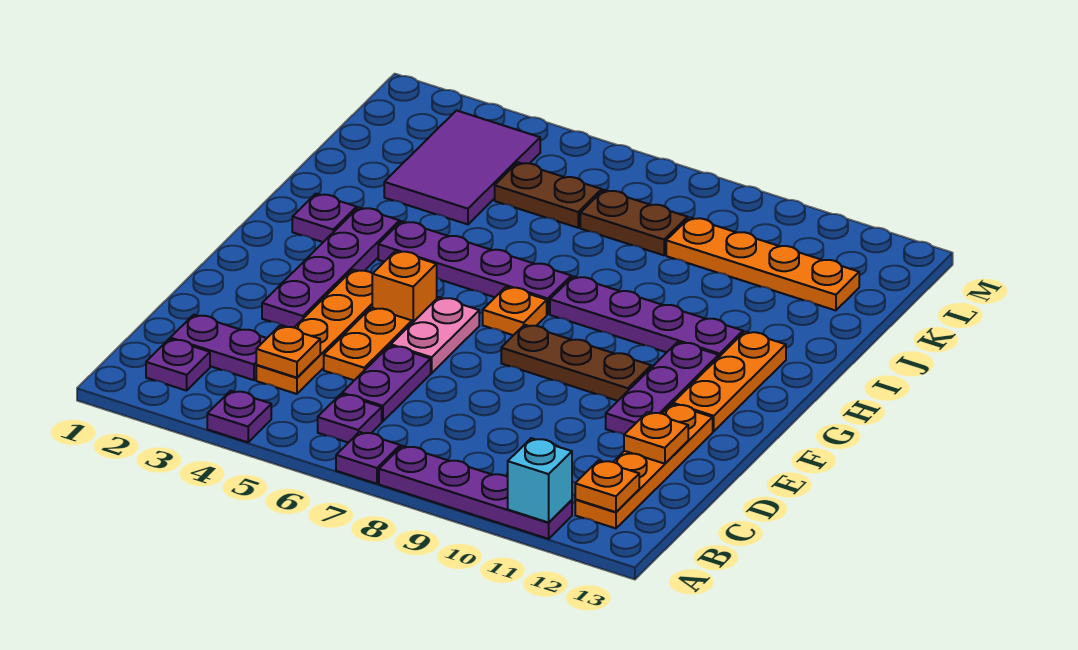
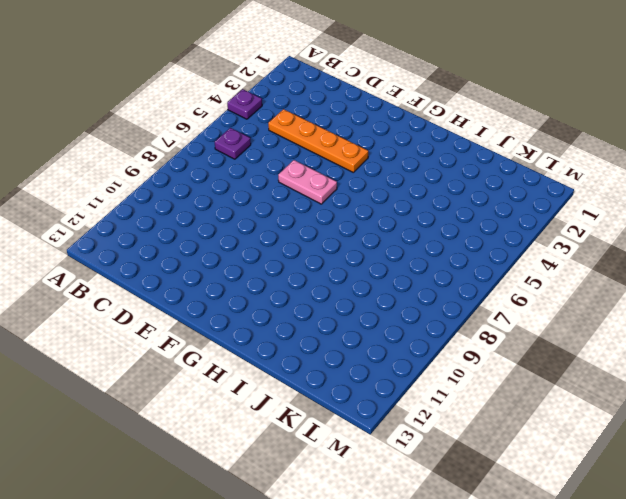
none -> purple 1x1 plate [336,432,400,484]
none -> purple 1x4 plate [379,446,572,539]
none -> purple 1x1 plate [146,339,210,391]

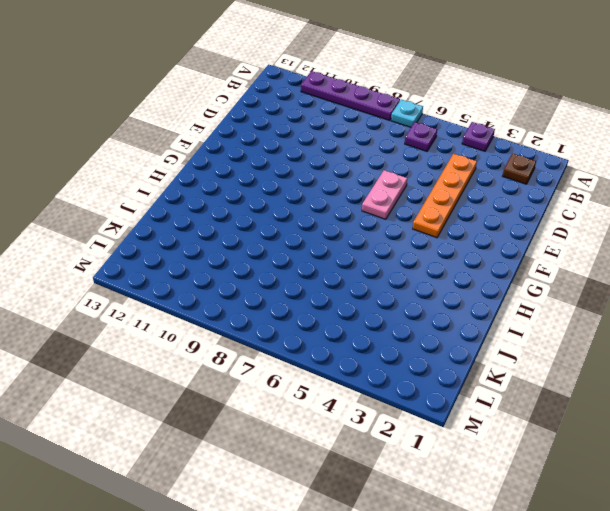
cyan 1x1 plate [391,100,423,127] -> purple 1x1 plate [336,432,400,484]
brown 1x1 plate [503,154,536,184] -> purple 1x1 plate [146,339,210,391]
none -> orange 1x4 plate [575,404,713,528]
none -> purple 1x2 plate [170,315,267,380]
none -> purple 1x2 plate [342,346,431,422]

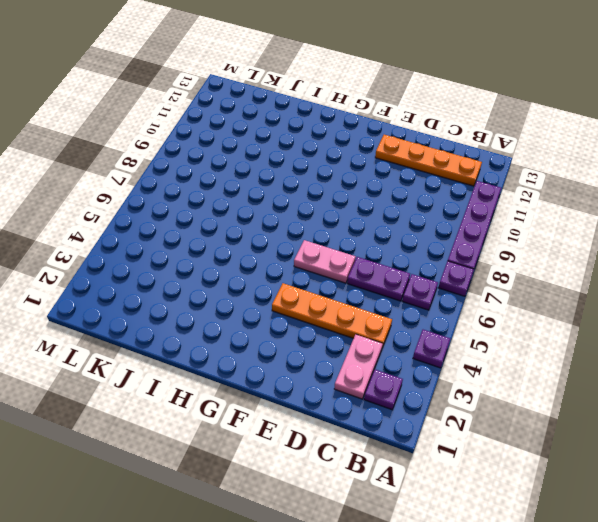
pink 1x2 plate [334,334,383,399] -> purple 1x2 plate [170,315,267,380]
none -> orange 1x2 plate [324,308,412,380]
none -> purple 1x4 plate [262,207,400,328]
none -> purple 1x3 plate [606,342,719,434]

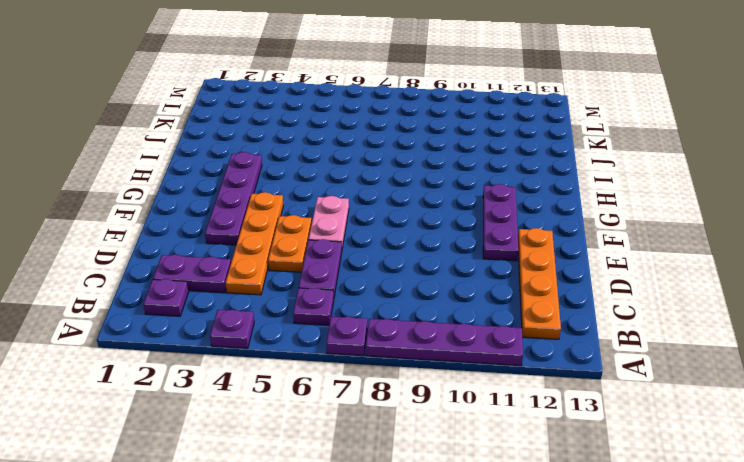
none -> orange 1x1 brick [372,251,437,323]
none -> brown 1x3 plate [501,325,651,401]
none -> orange 1x3 plate [673,331,786,432]

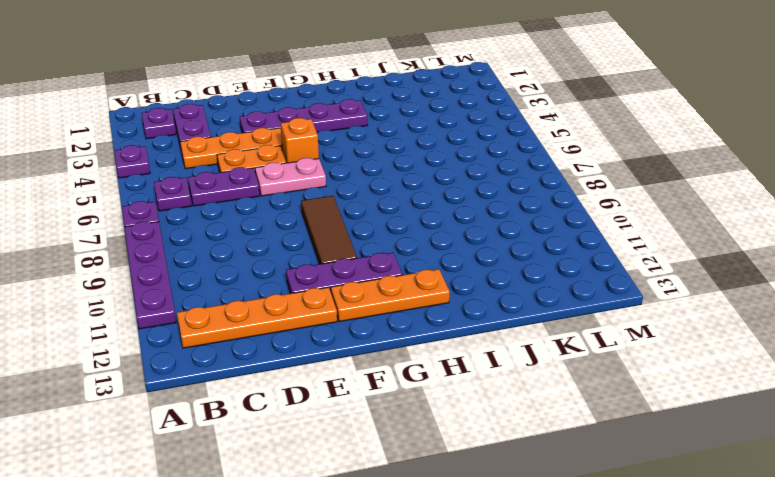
brown 1x3 tile [301,196,357,264] -> brown 1x3 plate [501,325,651,401]
none -> orange 1x1 plate [483,287,547,335]
none -> purple 1x1 plate [292,194,357,242]
none -> purple 1x4 plate [378,221,571,314]

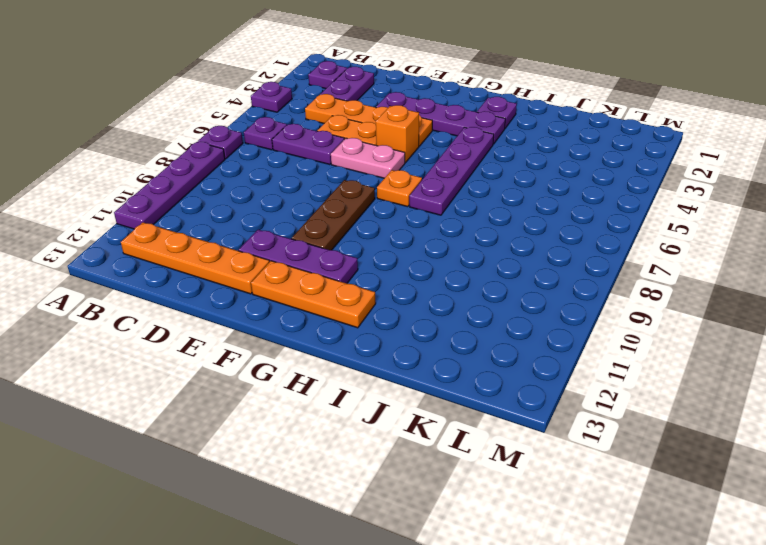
none -> purple 1x4 plate [550,276,743,357]
none -> purple 2x3 tile [384,111,540,224]
none -> brown 1x2 plate [495,162,602,228]

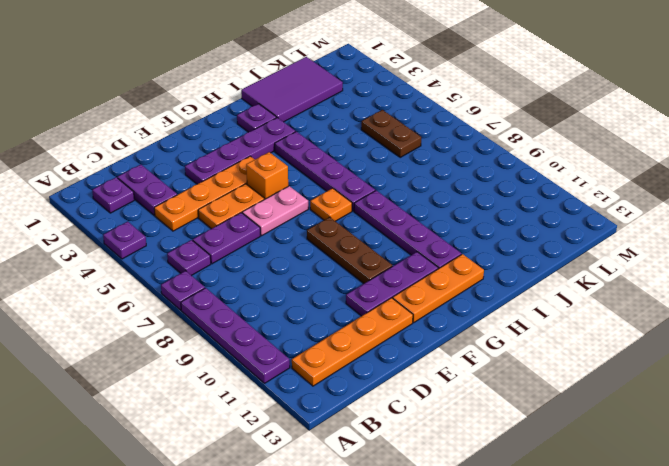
purple 2x3 tile [241,57,343,122] -> purple 2x3 tile moved to [384,111,540,224]
none -> brown 1x2 plate [580,190,687,255]
none -> orange 1x4 plate [666,217,859,310]
none -> cyan 1x1 brick [508,438,572,523]

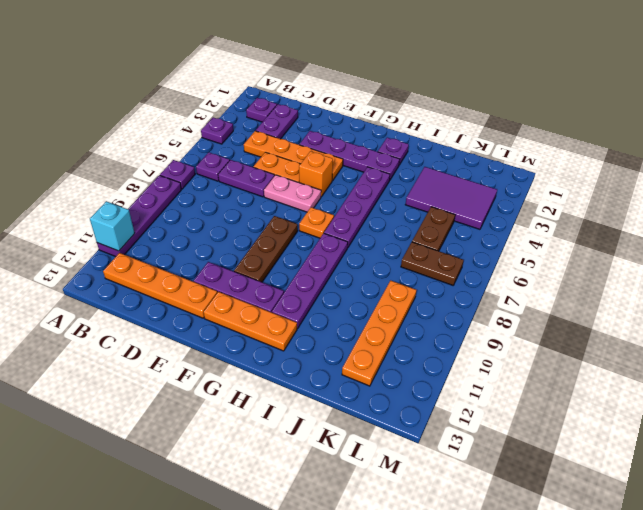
brown 1x2 plate [401,242,464,285] -> brown 1x2 plate turned to [580,190,687,255]
none -> orange 1x1 plate [575,460,639,512]
none -> orange 1x1 plate [256,326,320,378]
none -> orange 1x1 plate [624,412,688,464]

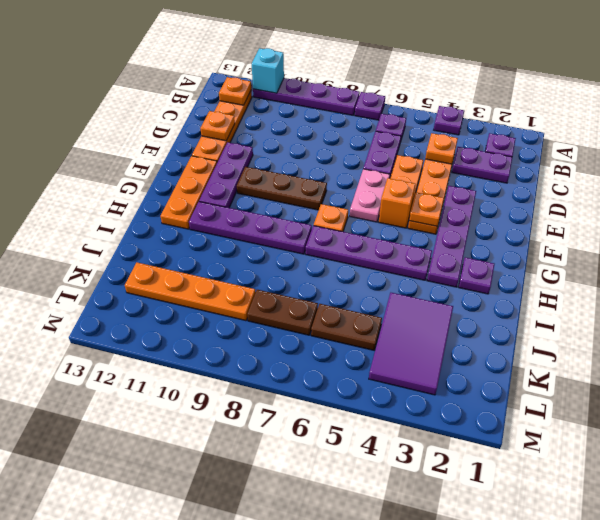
orange 1x1 plate [409,192,444,226] -> none

